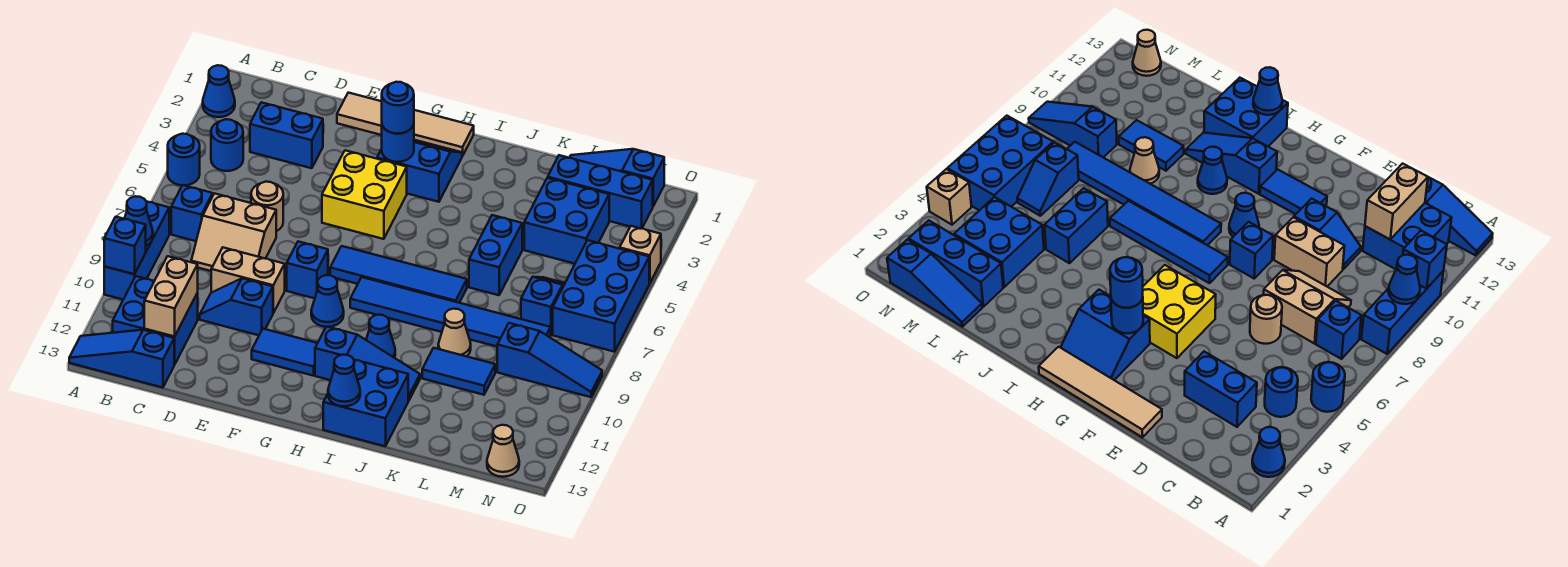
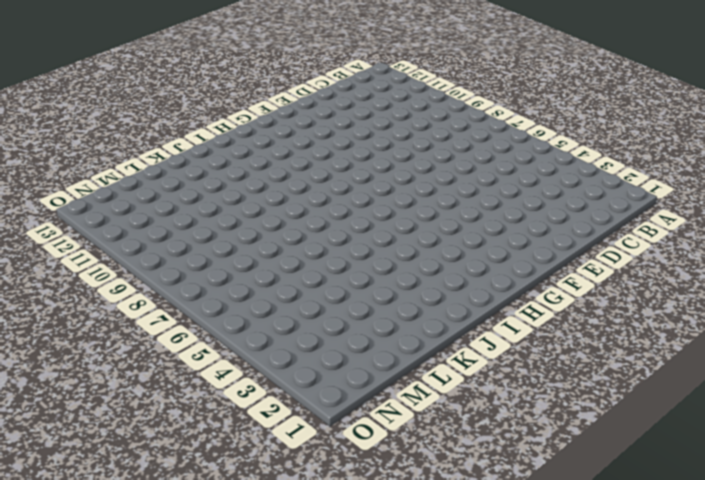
none -> blue 1x1 cone [203,65,235,117]
none -> blue 1x1 round brick [168,134,200,185]
none -> blue 1x3 brick [104,201,169,300]
none -> blue 1x3 slope [69,330,174,388]

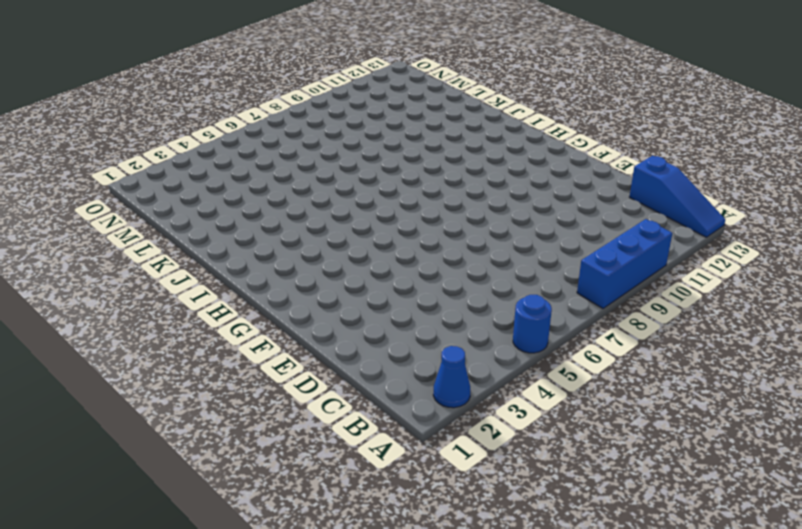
none -> blue 1x1 round brick [211,119,243,171]
none -> blue 1x1 brick [171,185,213,241]
none -> blue 2x2 brick [113,276,198,365]
none -> blue 1x2 brick [250,102,323,168]

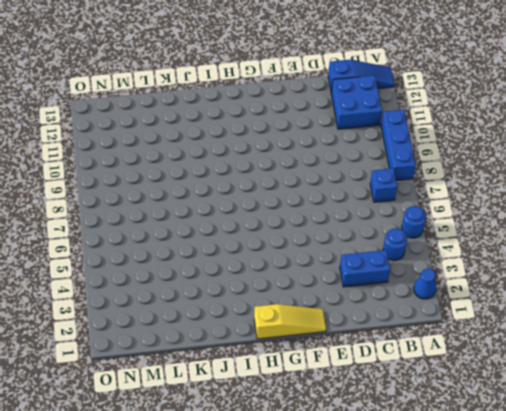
yellow 1x3 slope [254,304,326,339] -> tan 1x4 tile [337,93,474,156]
none -> tan 2x2 slope [191,193,276,271]
none -> tan 1x1 round brick [251,182,283,231]
none -> tan 1x2 brick [211,248,285,313]
none -> blue 1x2 slope [200,278,273,335]

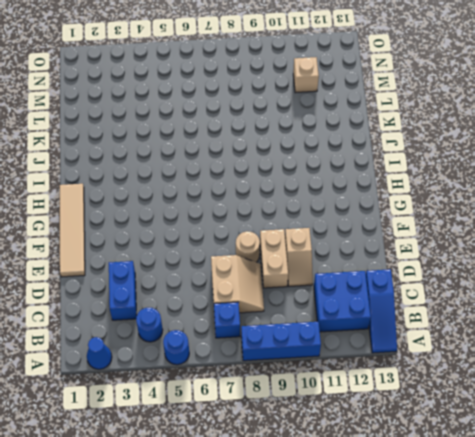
tan 1x2 slope [285,228,313,286] -> blue 1x2 slope [200,278,273,335]
tan 1x1 round brick [236,231,260,262] -> tan 1x1 round brick moved to [251,182,283,231]
tan 1x1 brick [293,57,319,93] -> tan 1x1 brick moved to [620,226,661,283]
none -> yellow 2x2 brick [322,150,407,239]
none -> blue 1x1 brick [287,241,328,298]
none -> blue 1x2 tile [252,329,317,376]
none -> blue 2x2 slope [377,140,462,202]

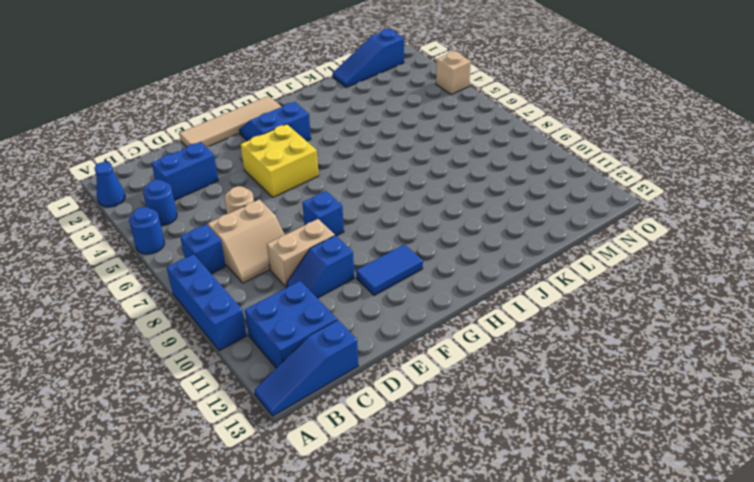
none -> blue 1x4 tile [330,246,467,303]
none -> blue 1x1 cone [311,275,344,327]
none -> blue 1x6 tile [350,277,551,346]
none -> blue 1x3 slope [315,327,420,401]

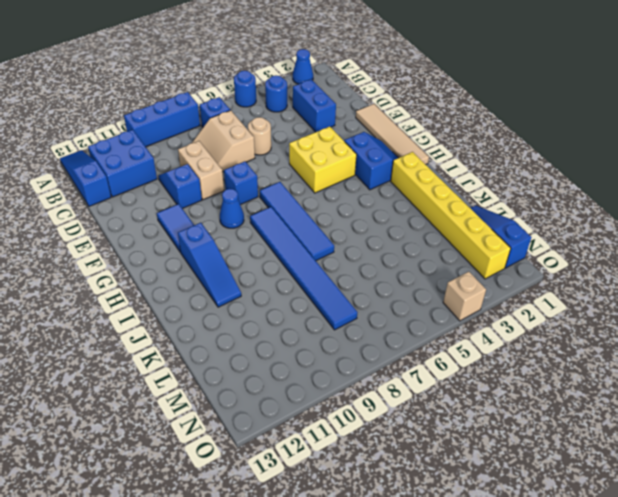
yellow 1x6 brick [391,152,511,279] -> blue 1x3 brick [548,155,653,229]
none -> blue 1x1 cone [366,315,395,358]
none -> blue 2x2 brick [323,360,408,446]
none -> blue 1x2 brick [469,215,522,295]
none -> tan 1x1 cone [438,309,471,356]

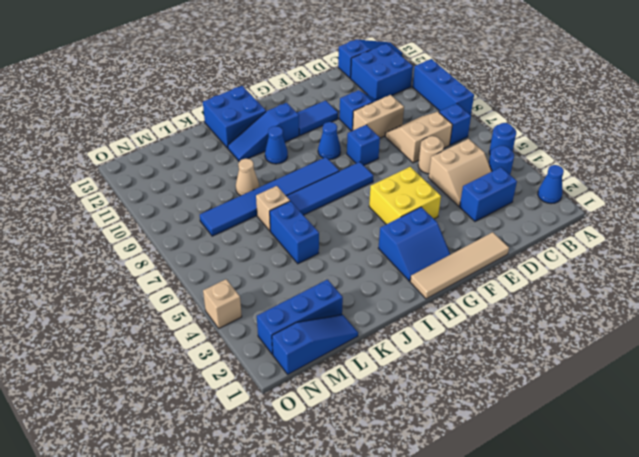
tan 2x2 slope [429,139,492,206] -> none
tan 1x1 brick [256,186,290,231] -> none
none -> blue 1x2 tile [422,348,495,395]
none -> blue 2x2 brick [524,178,609,264]
none -> blue 1x2 slope [521,277,565,334]
none -> blue 1x3 slope [497,323,602,397]

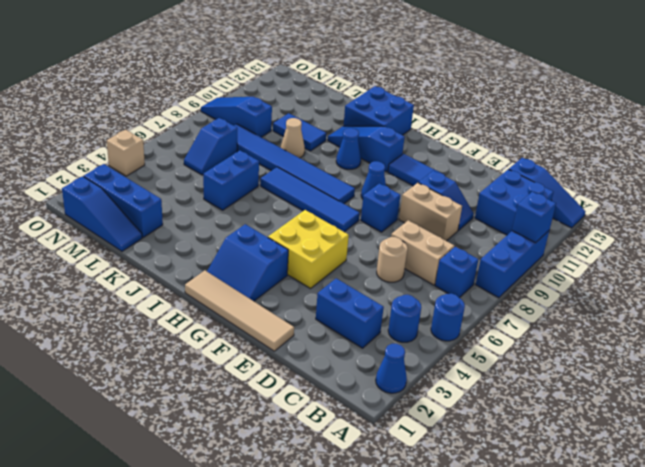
none -> blue 2x2 brick [524,178,609,264]
none -> blue 2x3 brick [553,240,649,352]
none -> tan 1x1 cone [487,425,519,477]
none -> blue 1x1 cone [124,196,153,246]

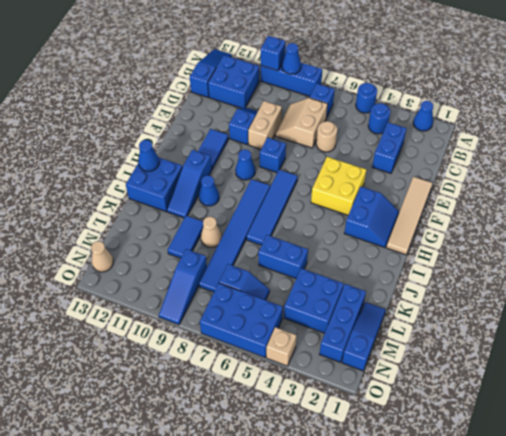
none -> tan 1x2 brick [144,256,198,337]
none -> blue 1x1 round brick [382,124,414,162]
none -> blue 1x1 round brick [382,82,414,134]

